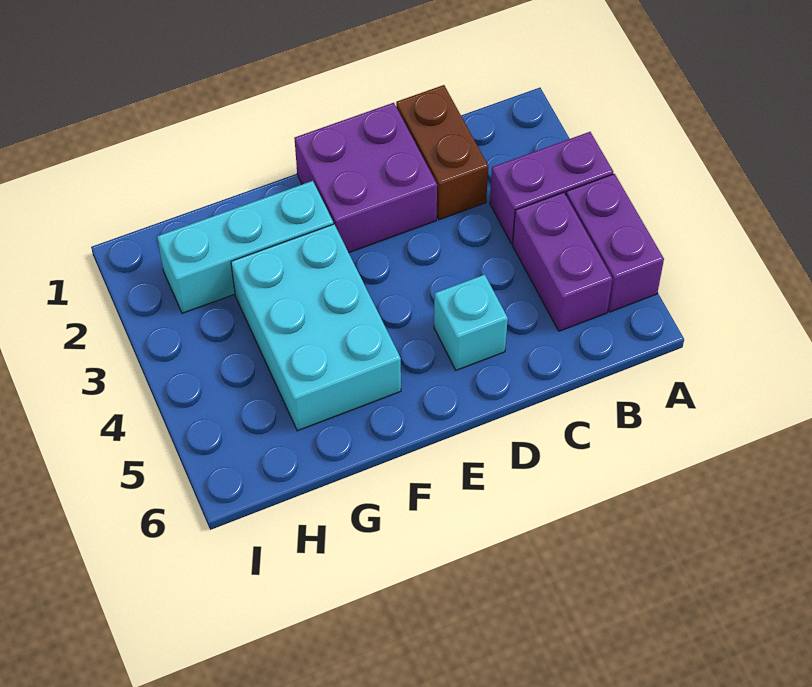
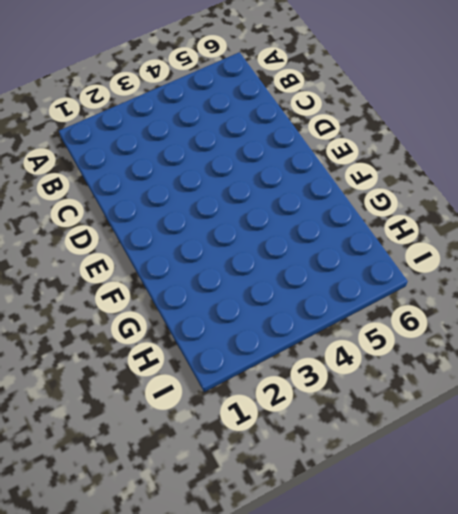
none -> purple 1x2 brick [490,132,613,244]
none -> purple 1x2 brick [566,174,664,312]

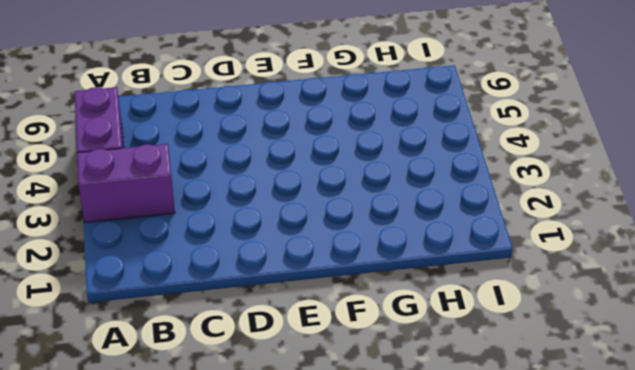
none -> purple 1x2 brick [513,192,612,331]
none -> brown 1x2 brick [396,85,488,220]

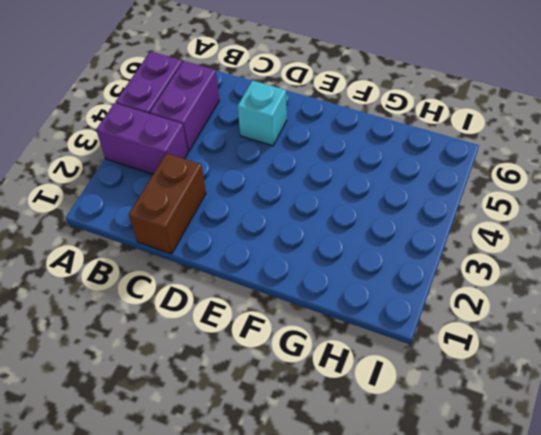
none -> purple 2x2 brick [294,103,437,253]
none -> cyan 1x3 brick [157,181,333,313]

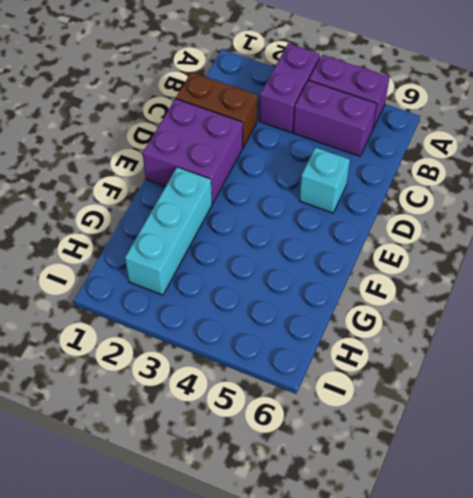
none -> cyan 2x3 brick [231,224,401,431]

